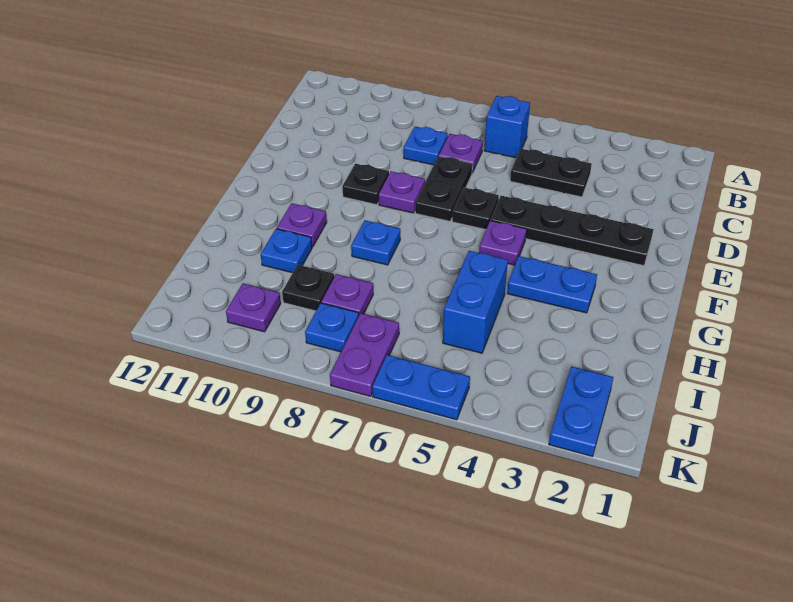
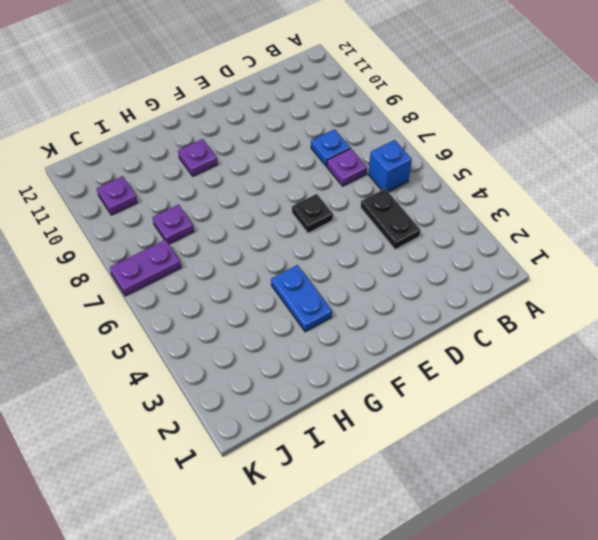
none -> black 1x2 plate [415,156,472,221]
none -> black 1x4 plate [491,196,654,266]
none -> purple 1x1 plate [379,171,425,213]

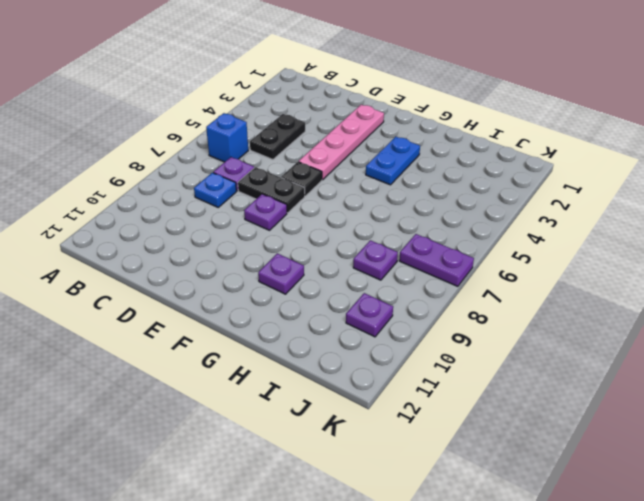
pink 1x4 plate [299,105,384,180] -> black 1x4 plate [491,196,654,266]
none -> black 1x1 plate [342,164,389,205]
none -> purple 1x1 plate [479,221,527,265]
none -> blue 1x1 plate [351,220,400,265]

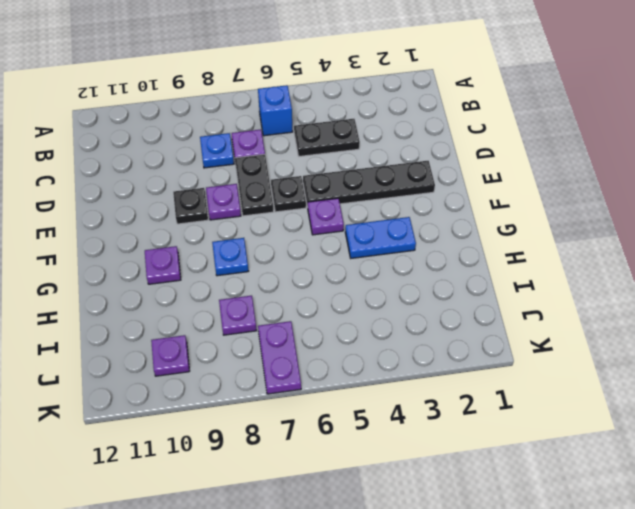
none -> blue 1x2 brick [443,251,508,353]
none -> blue 1x1 plate [261,229,312,273]
none -> black 1x1 plate [282,265,334,311]

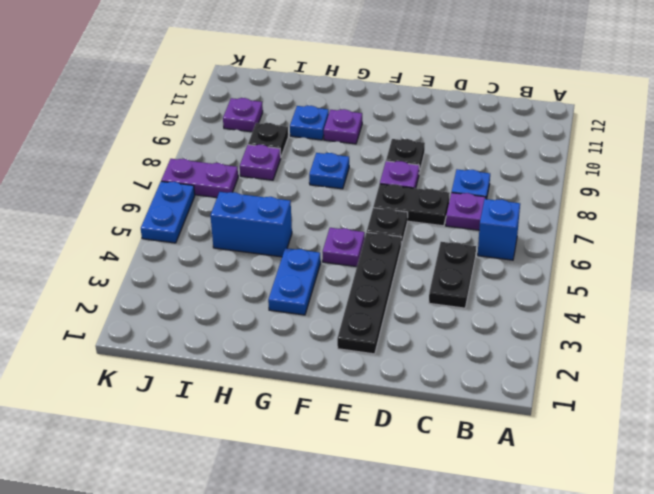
none -> blue 1x2 plate [549,366,613,456]
none -> blue 1x1 plate [305,303,359,352]

